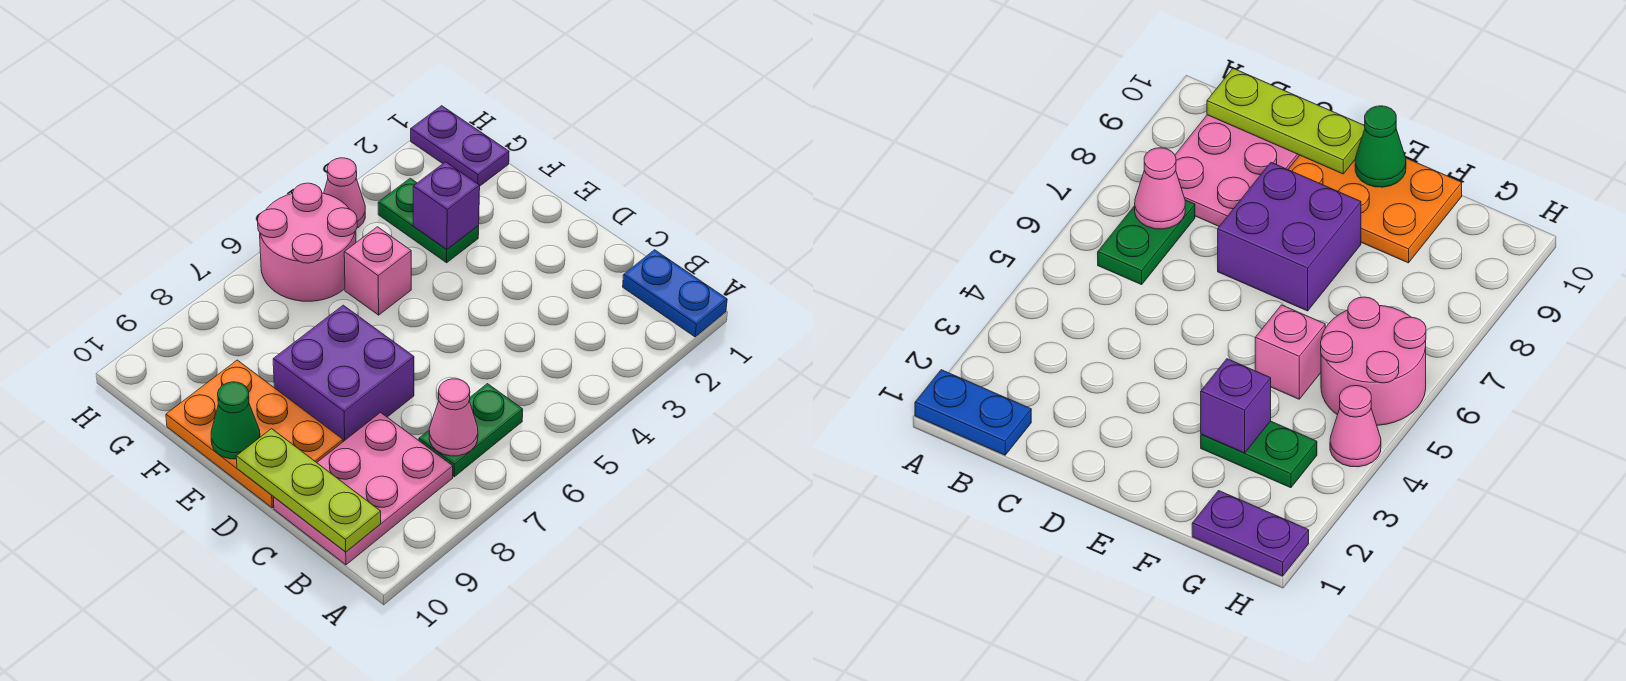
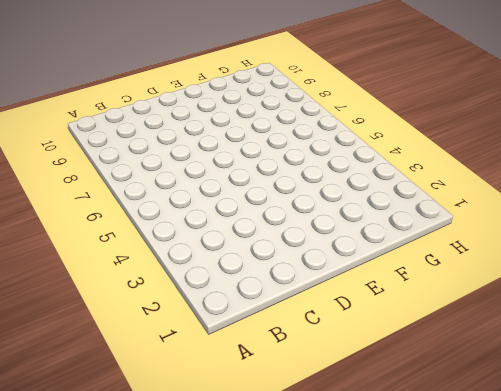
none -> blue 1x2 plate [623,250,727,337]
none -> green 1x2 plate [419,384,523,477]
none -> pink 2x3 plate [273,413,453,565]

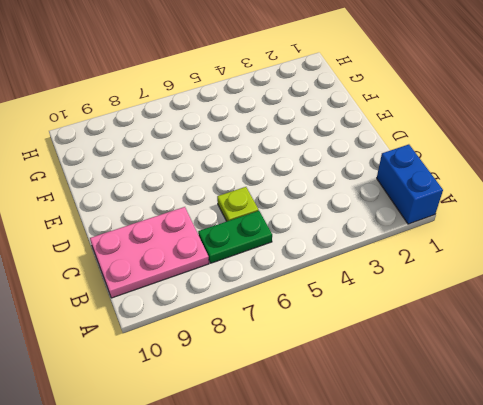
blue 1x2 brick [377,144,443,224] -> blue 1x2 plate [623,250,727,337]
lime 1x1 plate [217,187,259,221] -> none
none -> purple 2x2 brick [273,305,414,442]
none -> orange 2x3 plate [166,360,343,508]
none -> green 1x2 plate [378,178,479,263]

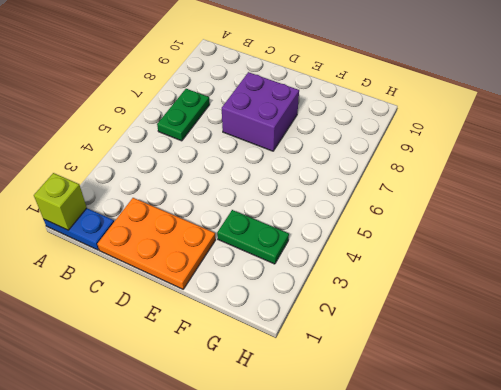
lime 1x1 brick [34,173,87,230] -> none
orange 2x3 plate [97,198,216,289] -> orange 2x3 plate moved to [166,360,343,508]
none -> pink 2x3 plate [273,413,453,565]
none -> pink 1x1 brick [344,227,411,315]
none -> purple 1x2 plate [411,106,509,186]

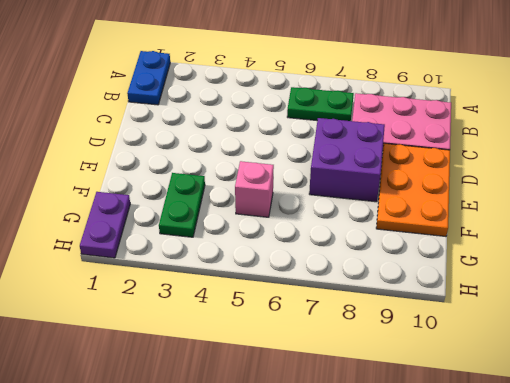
none -> pink 2x2 round brick [258,183,357,301]
none -> pink 1x1 cone [324,158,365,228]
none -> pink 1x1 cone [429,379,478,456]

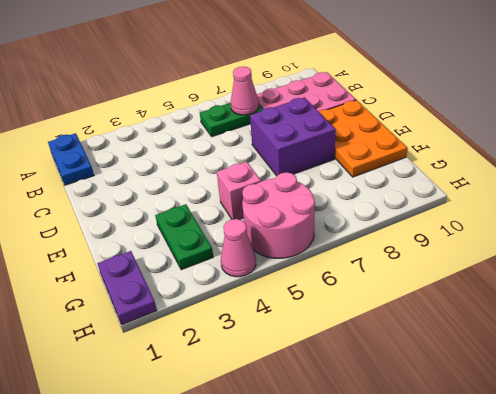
none -> lime 1x3 plate [236,429,381,552]
none -> green 1x1 cone [211,382,260,459]
none -> purple 1x1 brick [413,162,480,249]

